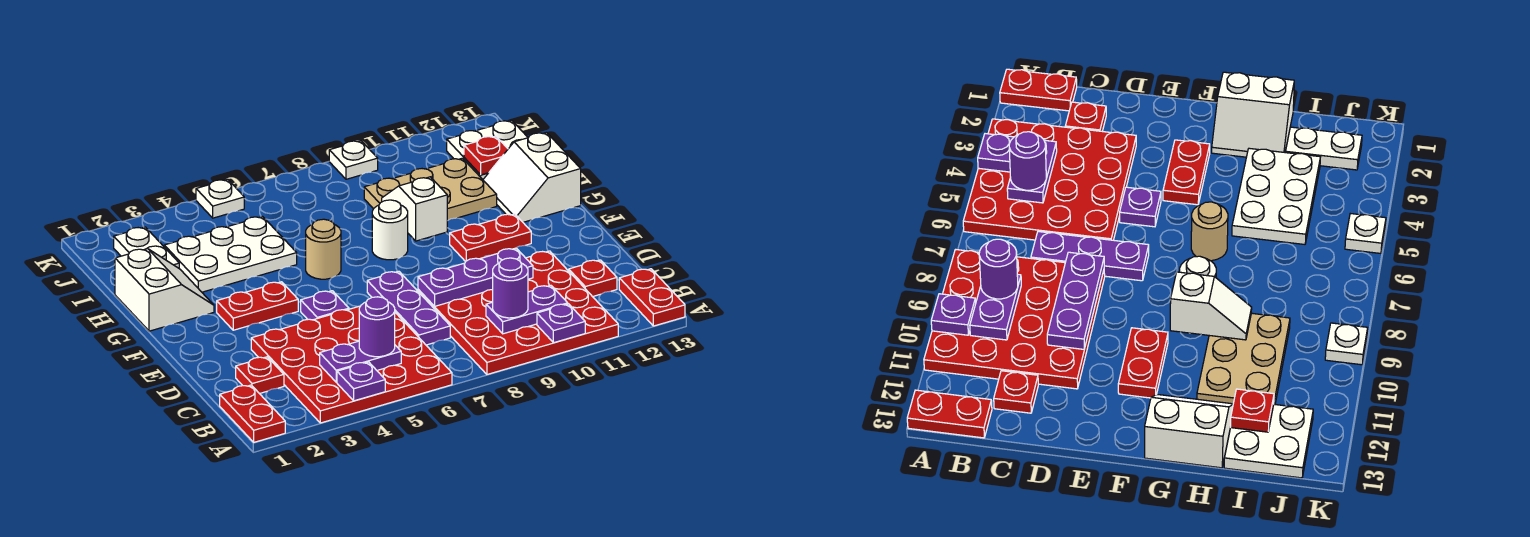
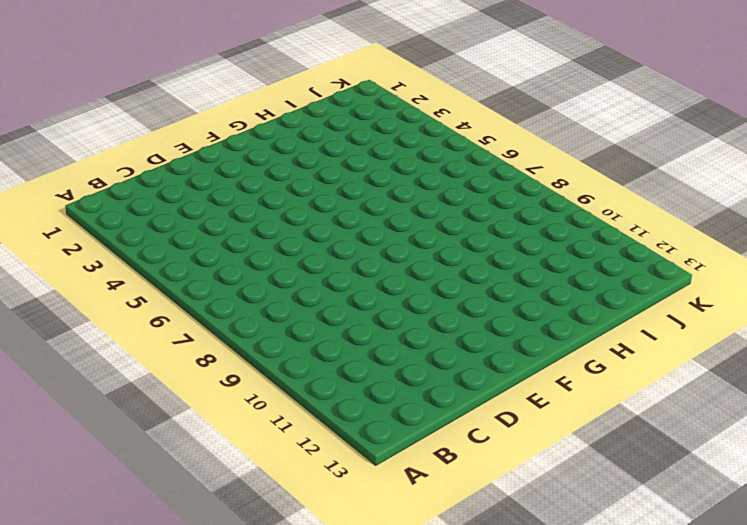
none -> red 1x2 plate [220,385,285,442]
none -> red 4x4 plate [251,306,452,423]
none -> red 4x4 plate [418,251,618,374]

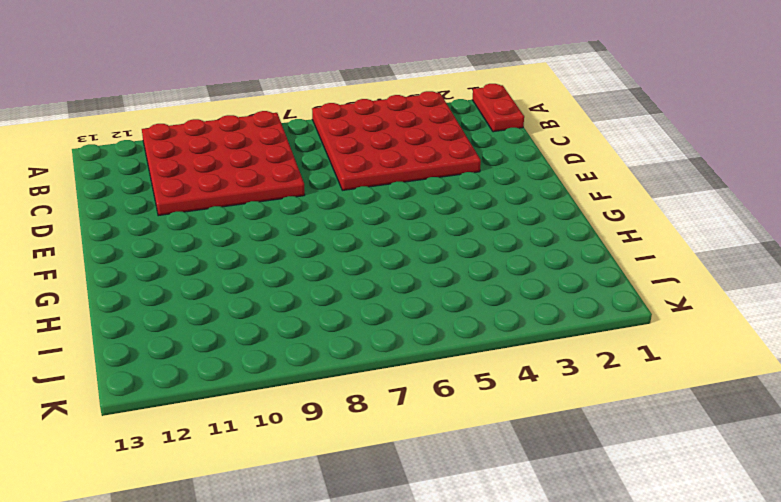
none -> red 1x2 plate [619,269,685,326]
none -> red 1x1 plate [236,357,284,394]
none -> purple 1x3 plate [367,271,450,345]

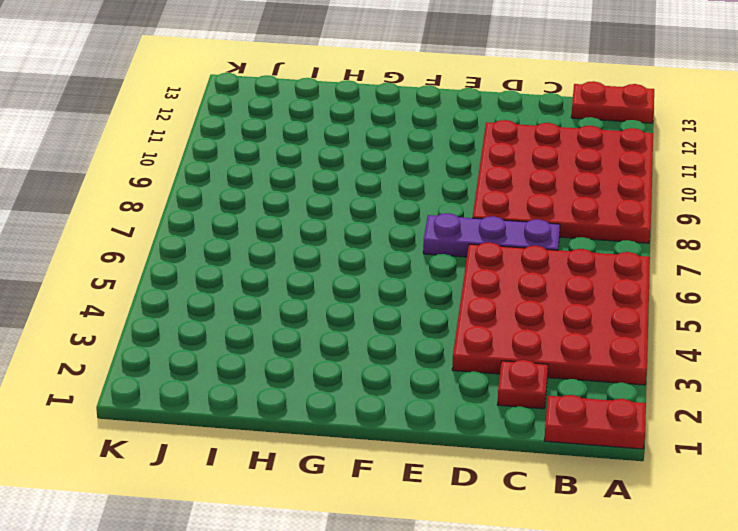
none -> red 1x1 plate [569,260,617,297]
none -> purple 1x1 plate [301,291,349,320]
none -> red 1x2 plate [217,282,298,330]

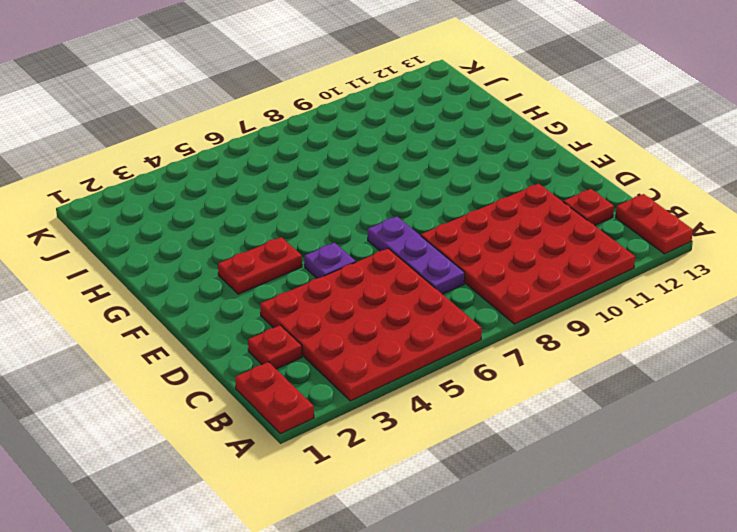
none -> red 1x2 plate [450,214,531,262]
none -> white 2x2 slope [115,249,214,331]
none -> tan 1x1 round brick [306,219,341,279]

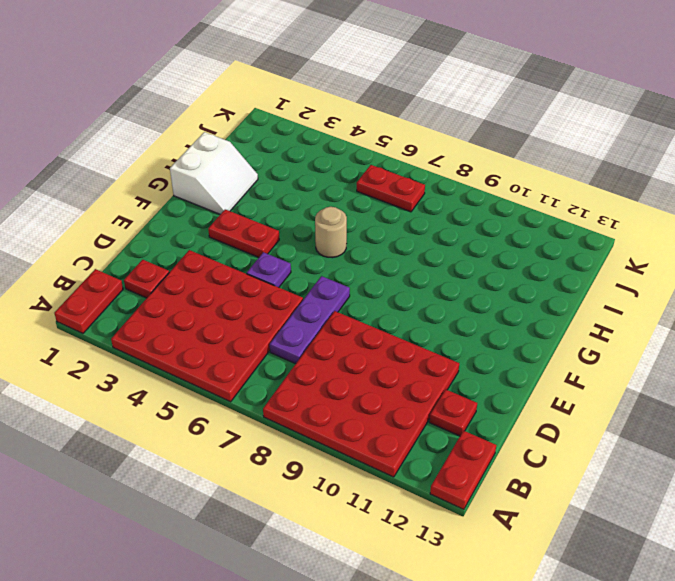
red 1x2 plate [357,165,425,212] -> red 1x2 plate moved to [450,214,531,262]
none -> white 1x1 round brick [372,200,408,260]
none -> white 2x2 slope [483,132,581,222]
none -> white 2x3 plate [164,217,297,292]

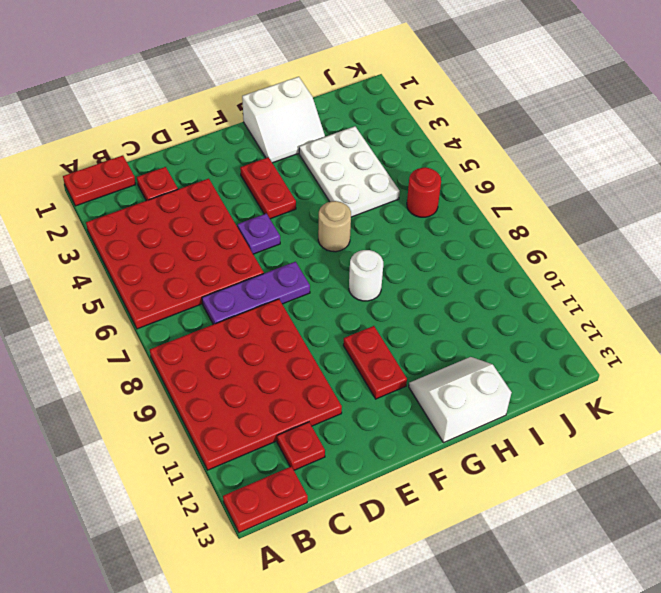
red 1x1 round brick [407,167,441,217] -> none
none -> tan 2x3 plate [364,158,497,221]
none -> white 1x2 plate [114,227,179,268]
none -> white 2x2 plate [447,120,528,179]

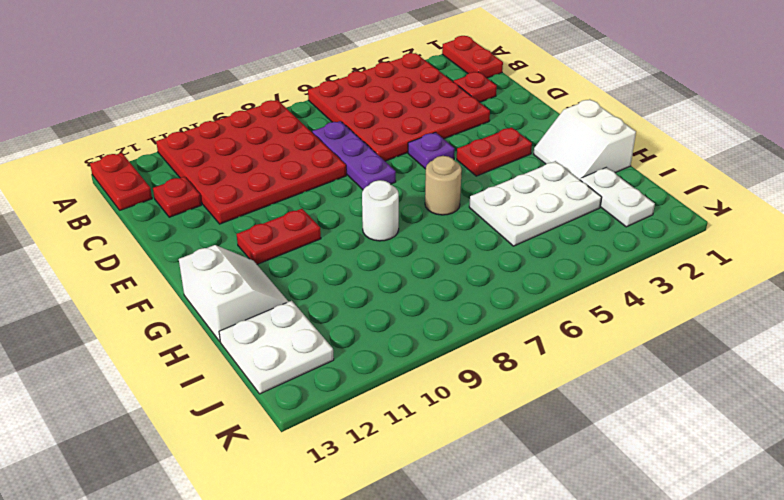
none -> tan 2x3 plate [364,158,497,221]
none -> white 1x1 plate [196,179,244,218]
none -> white 1x1 plate [329,141,378,179]

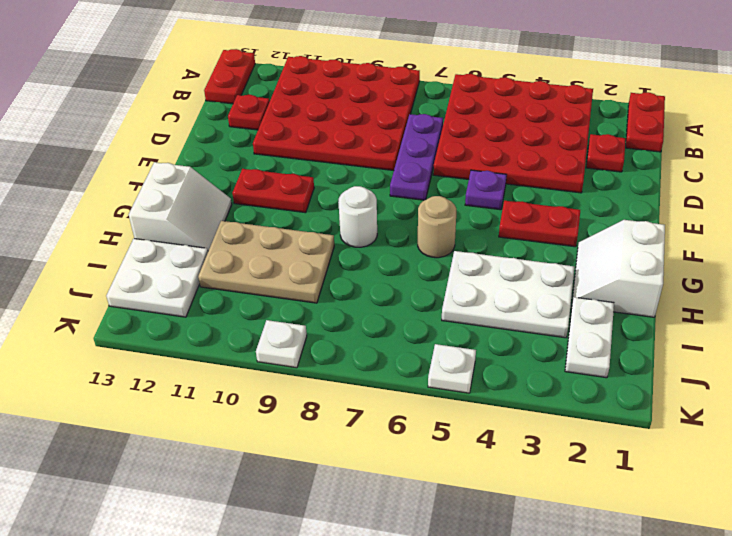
none -> purple 1x1 plate [337,362,385,401]
none -> purple 1x1 plate [537,304,585,343]
none -> purple 1x2 plate [320,341,401,382]

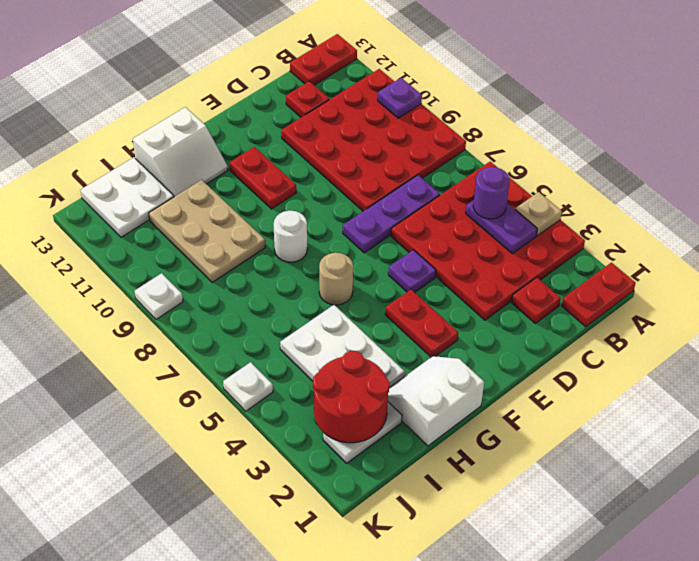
tan 1x1 plate [515,192,562,236] -> purple 1x1 plate [337,362,385,401]
red 2x2 round brick [313,351,390,443] -> none
none -> purple 1x2 plate [486,285,568,334]
none -> purple 1x3 plate [418,248,533,306]
none -> white 1x2 slope [382,177,447,241]

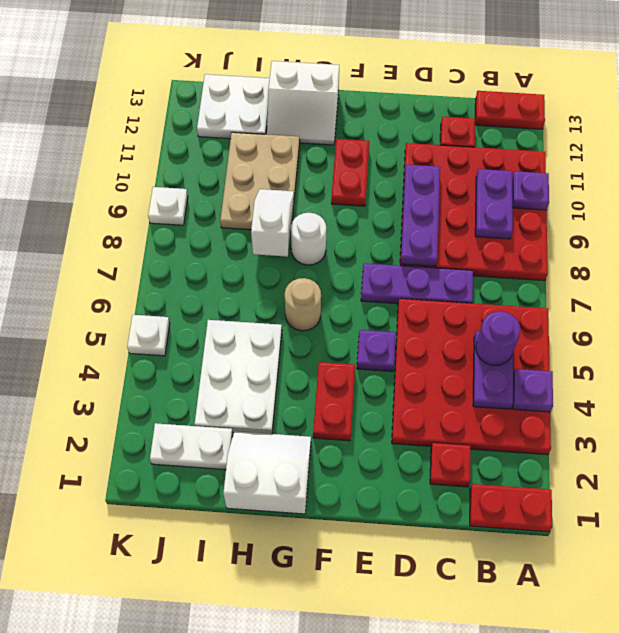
white 1x2 slope [251,189,294,257] -> white 1x2 slope turned to [382,177,447,241]
none -> red 1x1 plate [464,136,508,175]
none -> purple 1x1 round brick [493,258,528,318]

